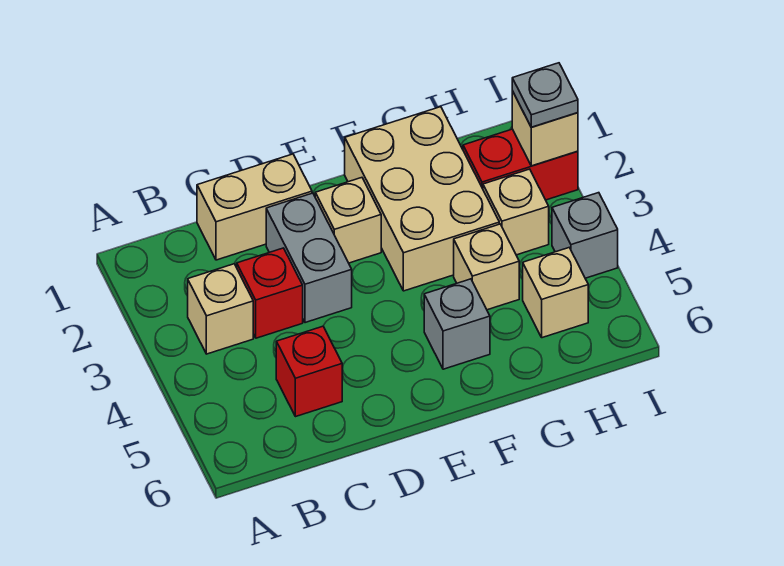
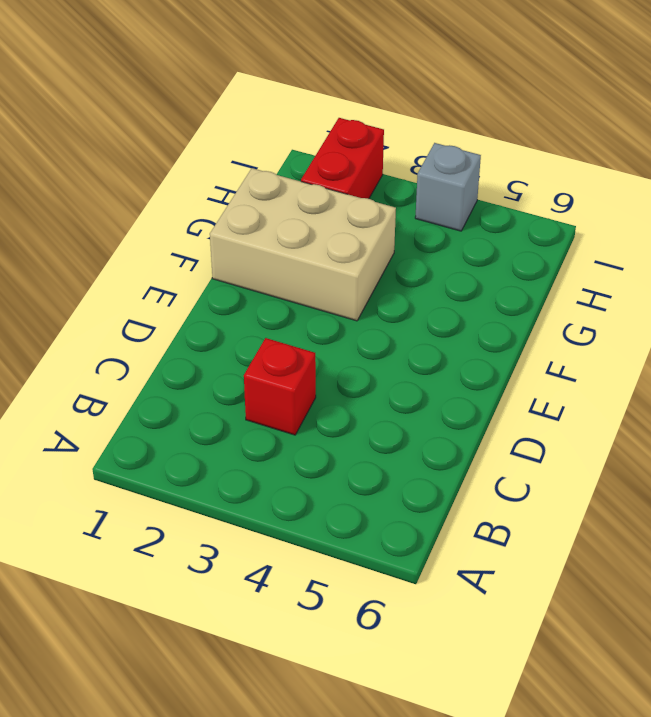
none -> tan 1x1 brick [188,264,253,354]
none -> tan 1x2 brick [197,154,312,260]
none -> red 1x1 brick [276,326,342,417]

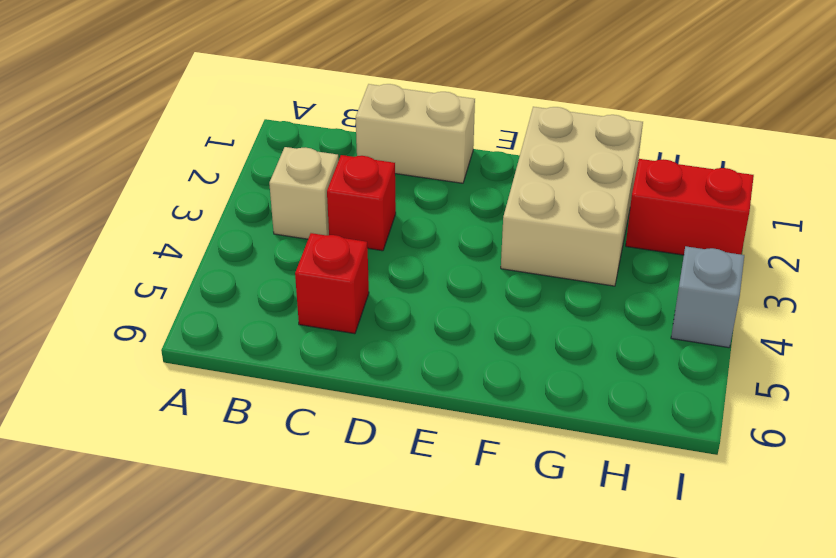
none -> grey 1x2 brick [266,193,352,323]
none -> tan 1x1 brick [315,178,381,263]
none -> grey 1x1 brick [424,279,490,369]

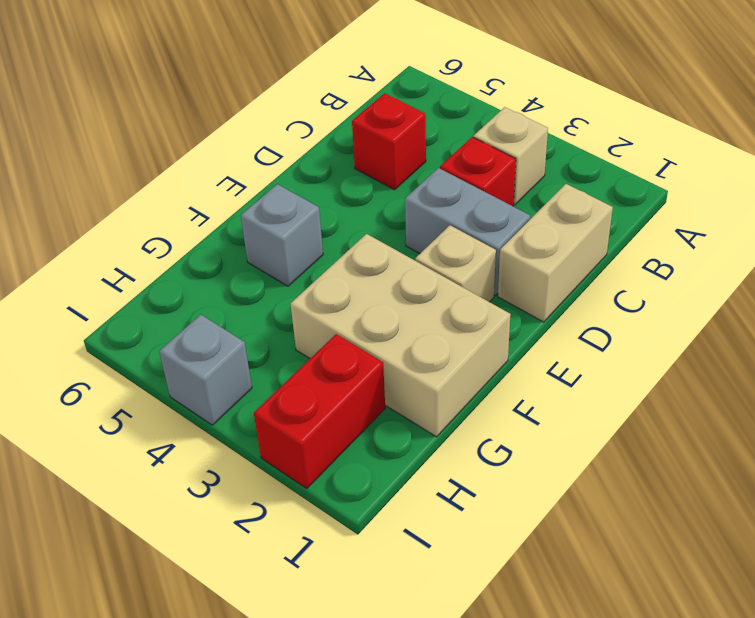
none -> tan 1x1 brick [454,224,519,310]
none -> tan 1x1 brick [483,169,549,255]
none -> tan 1x1 brick [523,248,588,338]

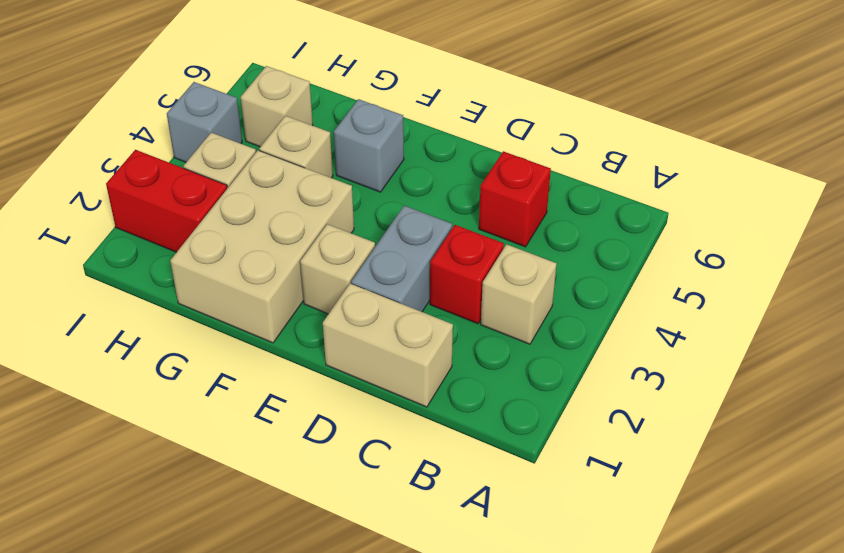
none -> tan 1x1 brick [512,91,578,166]
none -> grey 1x1 plate [512,63,578,127]

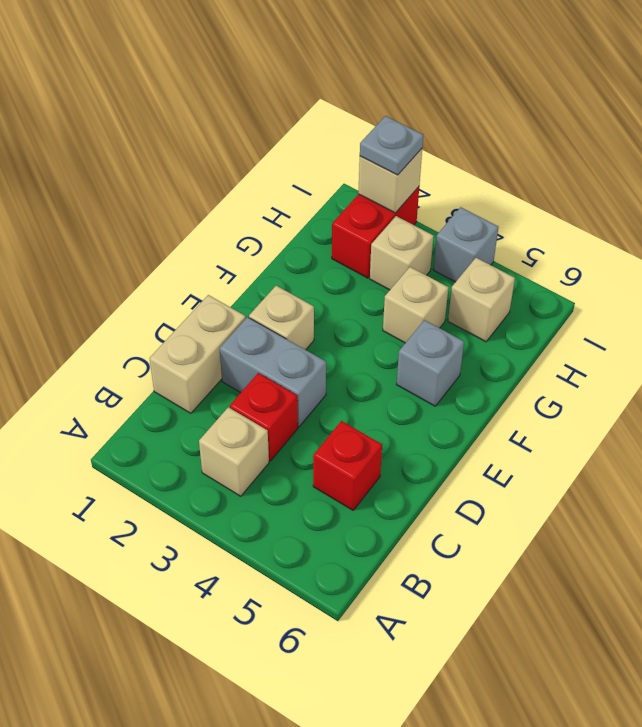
none -> tan 2x3 brick [345,107,499,291]

